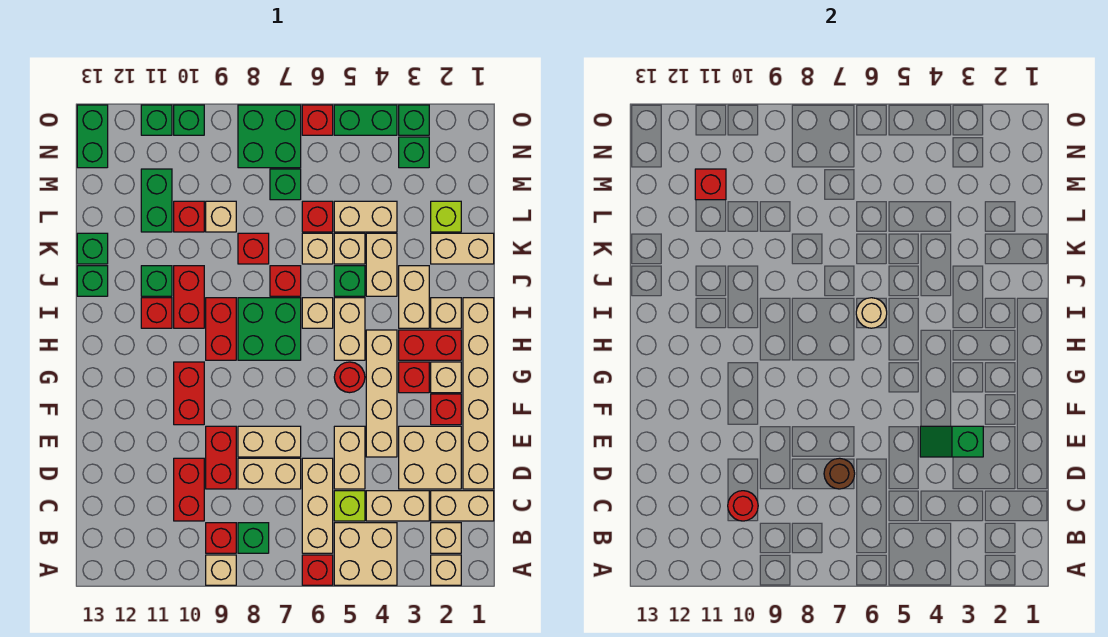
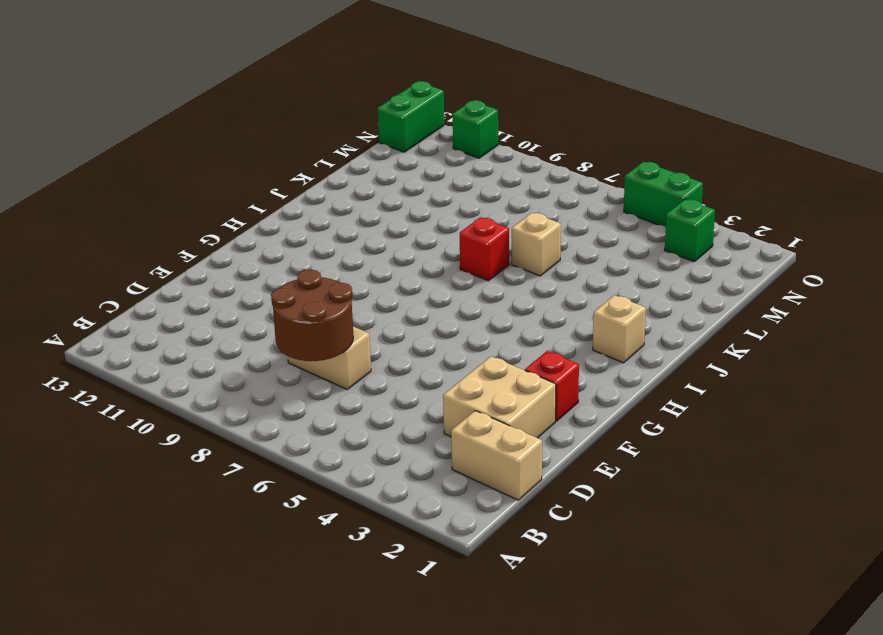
brown 2x2 round brick [271,270,353,361] -> brown 1x1 round brick [824,458,855,489]
none -> tan 1x1 brick [431,555,461,585]
none -> tan 2x2 brick [334,523,397,585]
none -> red 1x1 brick [302,555,333,585]
none -> tan 1x1 brick [206,555,236,585]

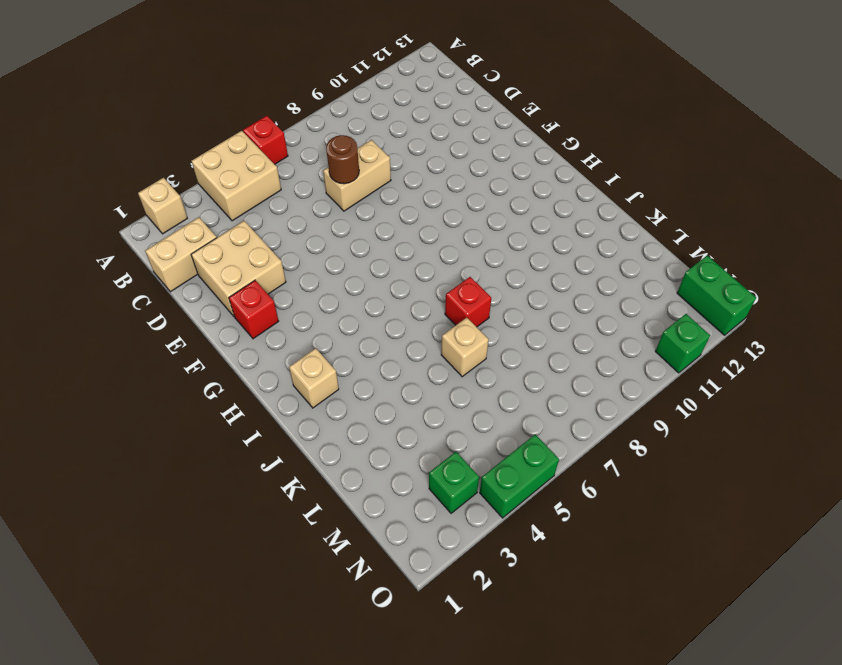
none -> tan 1x1 brick [206,555,236,585]
none -> tan 1x1 brick [431,523,461,553]
none -> tan 1x3 brick [302,458,333,553]
none -> green 1x1 brick [238,523,269,553]

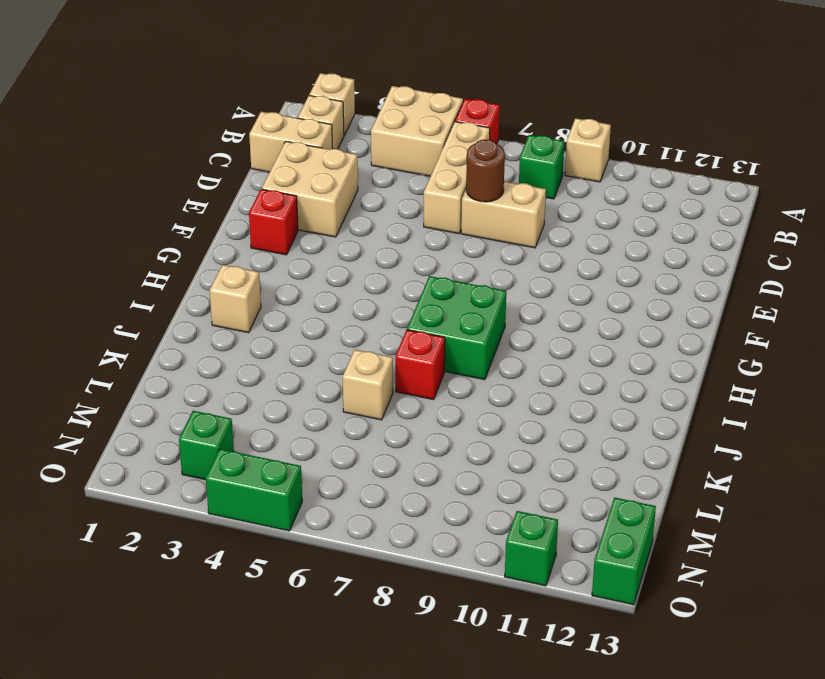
none -> red 1x1 brick [206,523,236,553]
none -> tan 1x2 brick [366,491,429,521]
none -> lime 1x1 brick [334,491,365,521]
none -> red 1x2 brick [174,458,204,521]

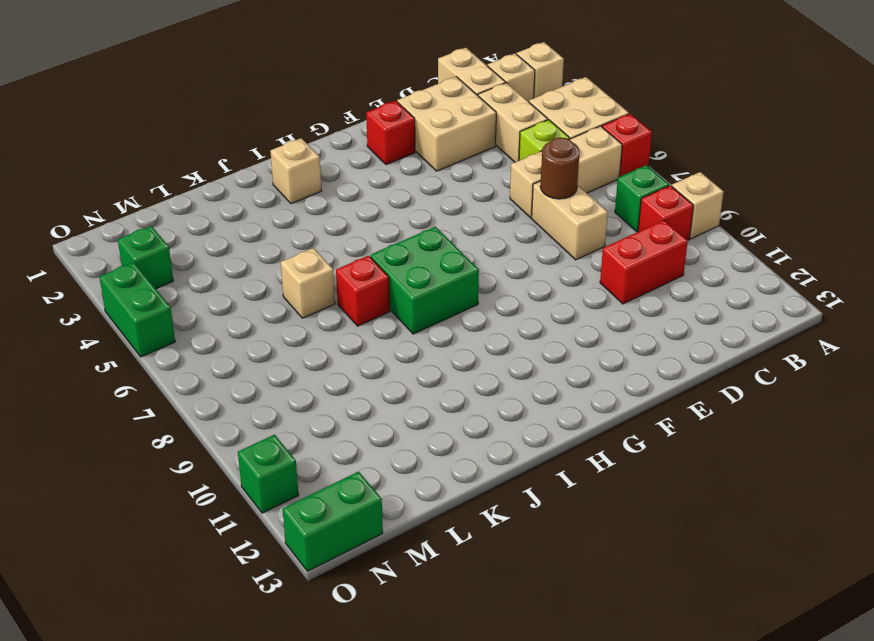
none -> tan 1x6 brick [463,298,494,489]
none -> tan 1x2 brick [334,426,365,489]
none -> red 1x2 brick [206,426,236,489]
none -> tan 1x4 brick [366,330,397,457]

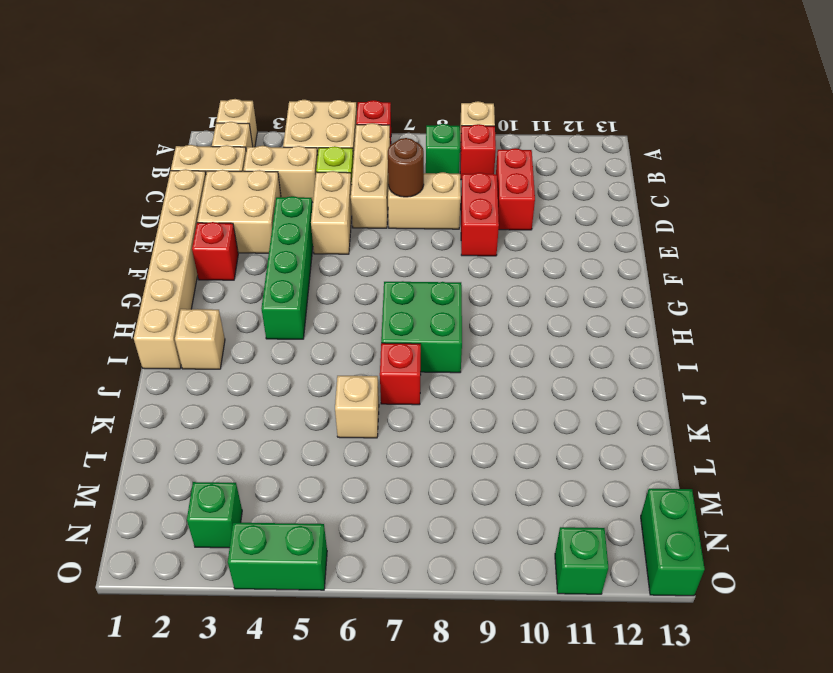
green 1x4 brick [261,196,313,339] -> tan 1x4 brick [366,330,397,457]
none -> tan 1x2 brick [238,426,301,457]
none -> red 1x2 brick [174,362,204,425]
none -> tan 1x1 brick [431,362,461,393]
none -> red 1x1 brick [399,362,429,393]

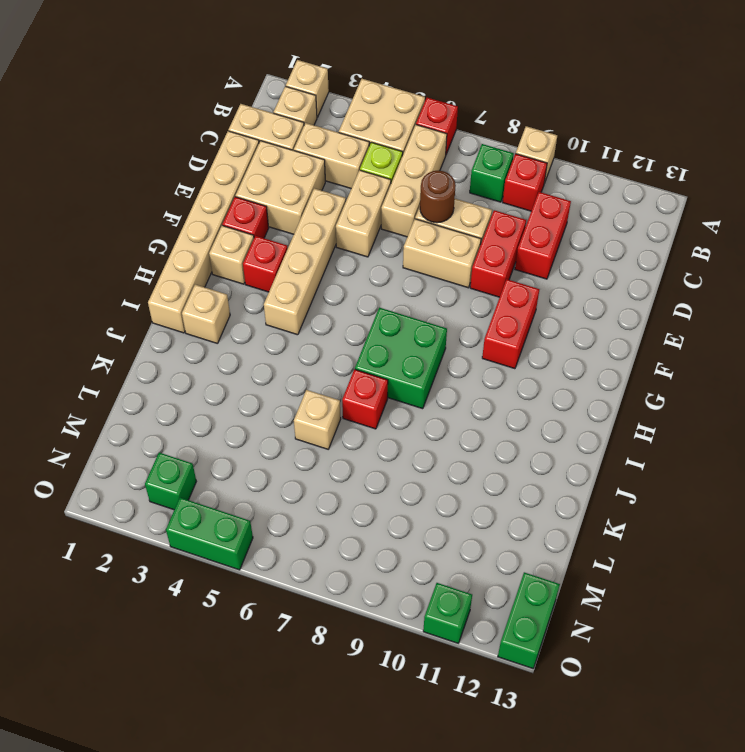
none -> red 1x1 round brick [334,362,365,393]
none -> red 1x2 brick [399,330,461,360]
none -> tan 1x2 brick [334,298,365,360]
none -> red 1x2 brick [206,298,236,360]

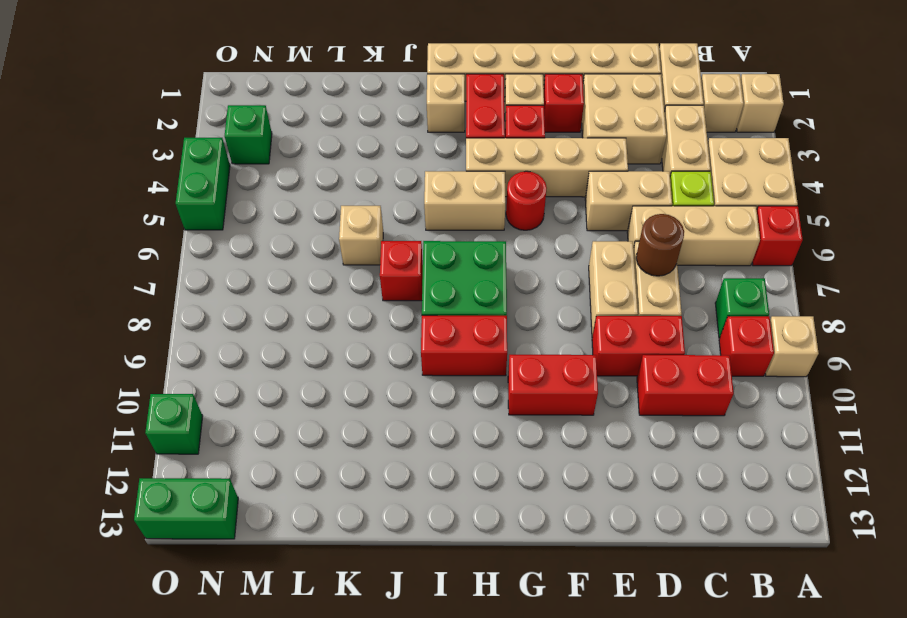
none -> tan 1x2 brick [399,266,429,328]
none -> tan 1x1 brick [302,298,333,328]
none -> red 1x2 brick [174,266,204,328]
none -> red 1x1 brick [141,298,172,328]

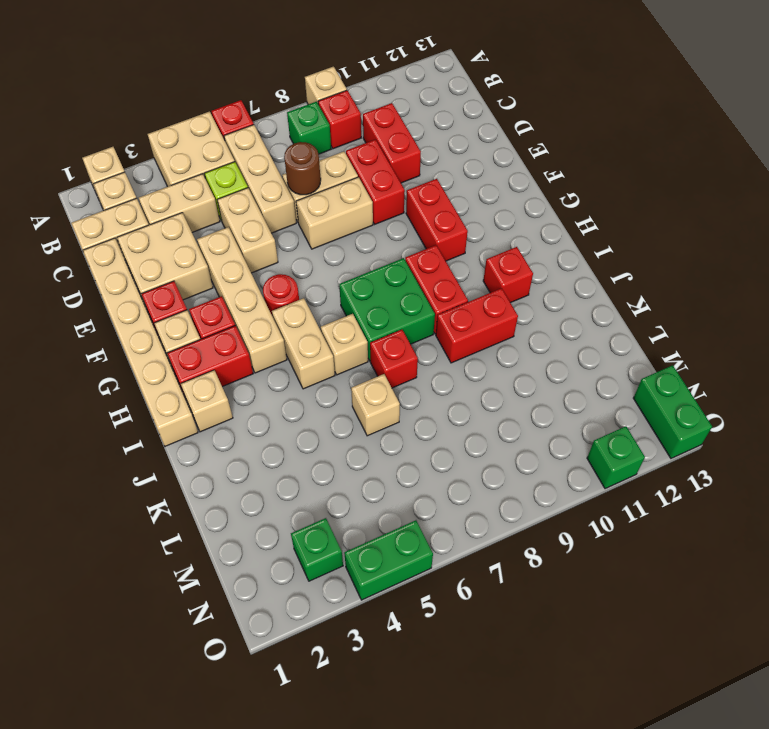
red 1x2 brick [436,288,518,363] -> red 1x2 brick turned to [174,266,204,328]
none -> tan 1x2 brick [399,266,429,328]
none -> tan 1x2 brick [366,233,397,296]
none -> green 1x1 brick [334,266,365,296]
none -> green 1x1 brick [141,266,172,296]

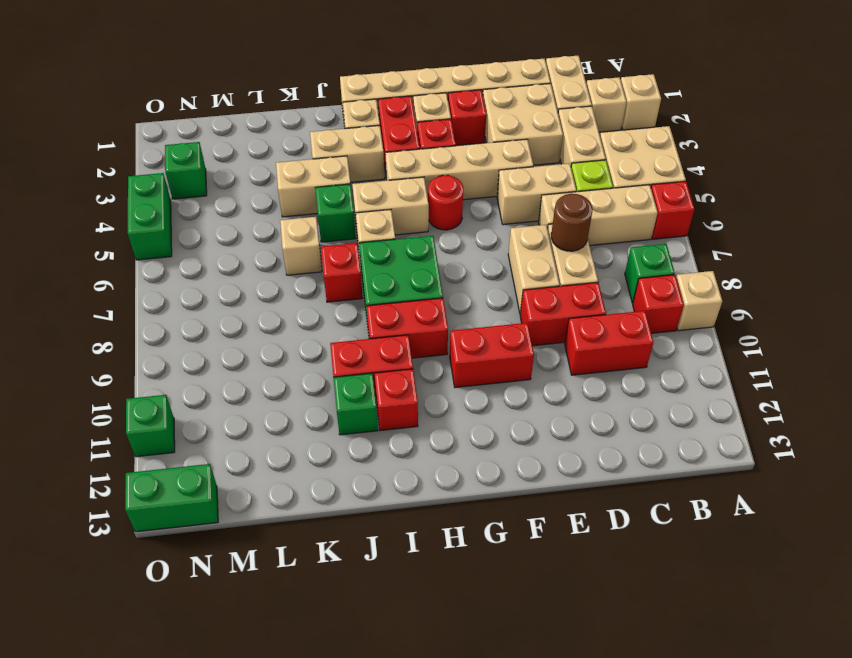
none -> green 1x1 brick [77,266,108,296]
none -> tan 1x2 brick [431,233,494,264]
none -> tan 1x1 brick [334,233,365,264]
none -> red 1x1 brick [238,233,269,264]

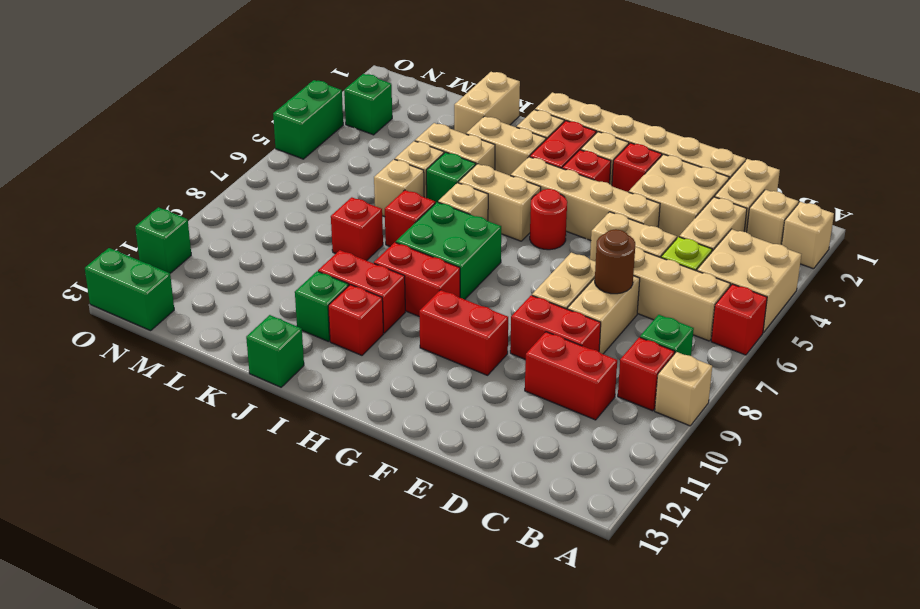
none -> green 1x1 brick [77,233,108,264]
none -> lime 1x1 brick [431,201,461,232]
none -> tan 1x2 brick [334,201,397,232]
none -> red 1x1 brick [302,201,333,232]

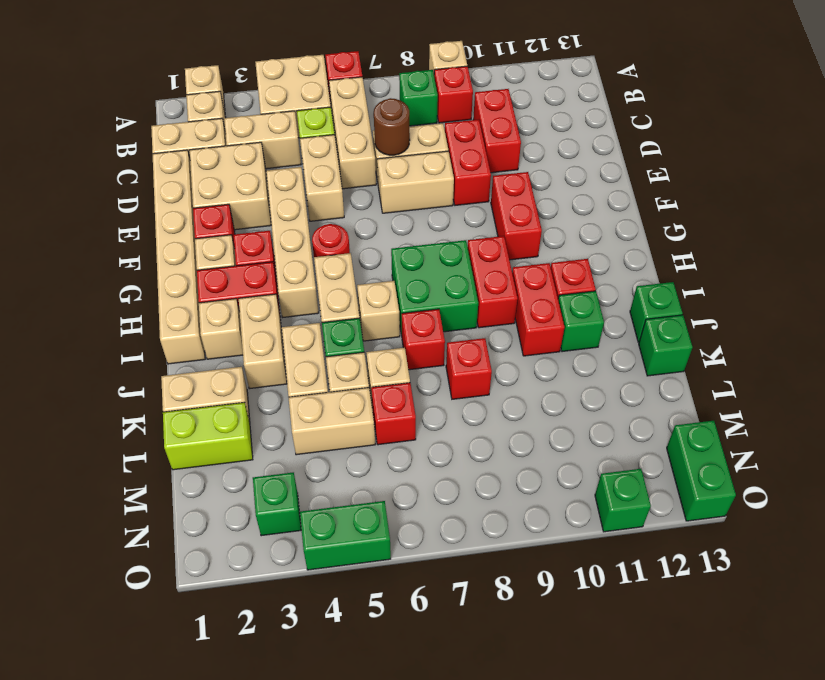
lime 1x2 brick [163,402,253,470] -> lime 1x1 brick [431,201,461,232]
none -> tan 1x1 brick [206,201,236,232]
none -> red 1x1 brick [174,201,204,232]
none -> green 1x2 brick [141,169,172,232]
none -> green 1x1 brick [270,169,301,200]

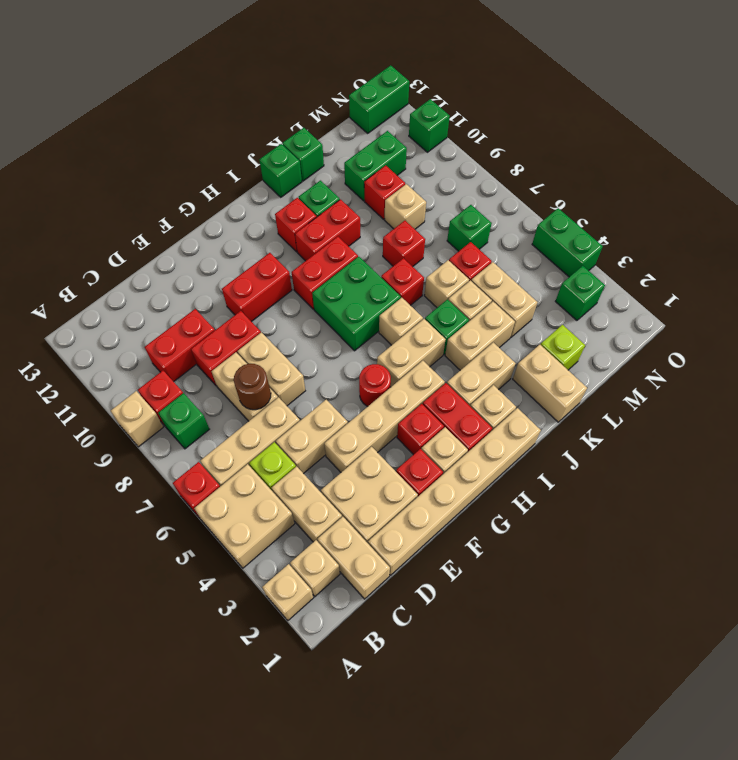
none -> green 2x2 brick [238,105,301,168]
none -> green 1x1 brick [399,105,429,135]
none -> red 1x1 brick [302,105,333,135]
none -> green 1x1 brick [174,105,204,135]

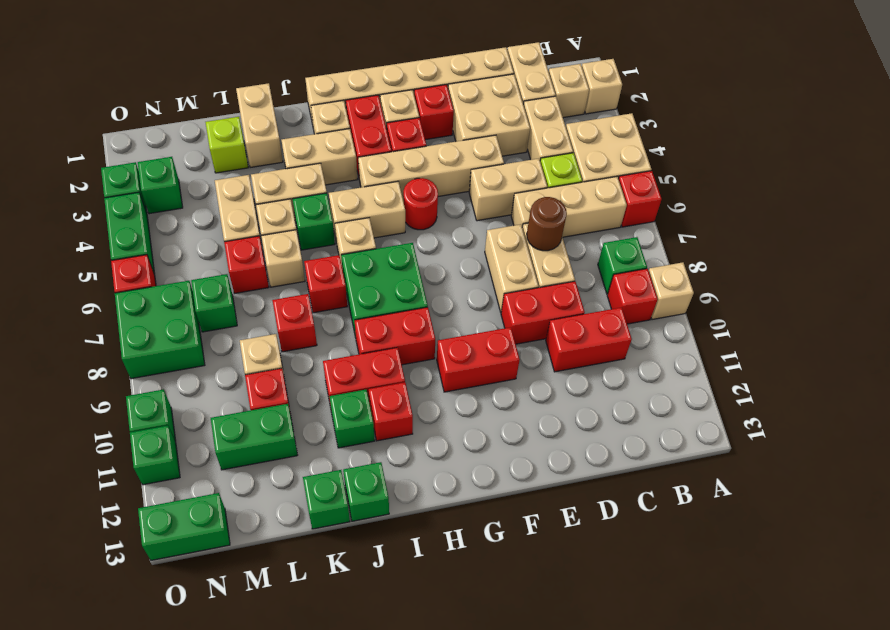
none -> red 1x1 round brick [728,491,758,521]
none -> green 1x2 slope [920,426,983,457]
none -> tan 1x1 round brick [856,298,887,328]
none -> red 1x1 brick [695,169,726,200]

